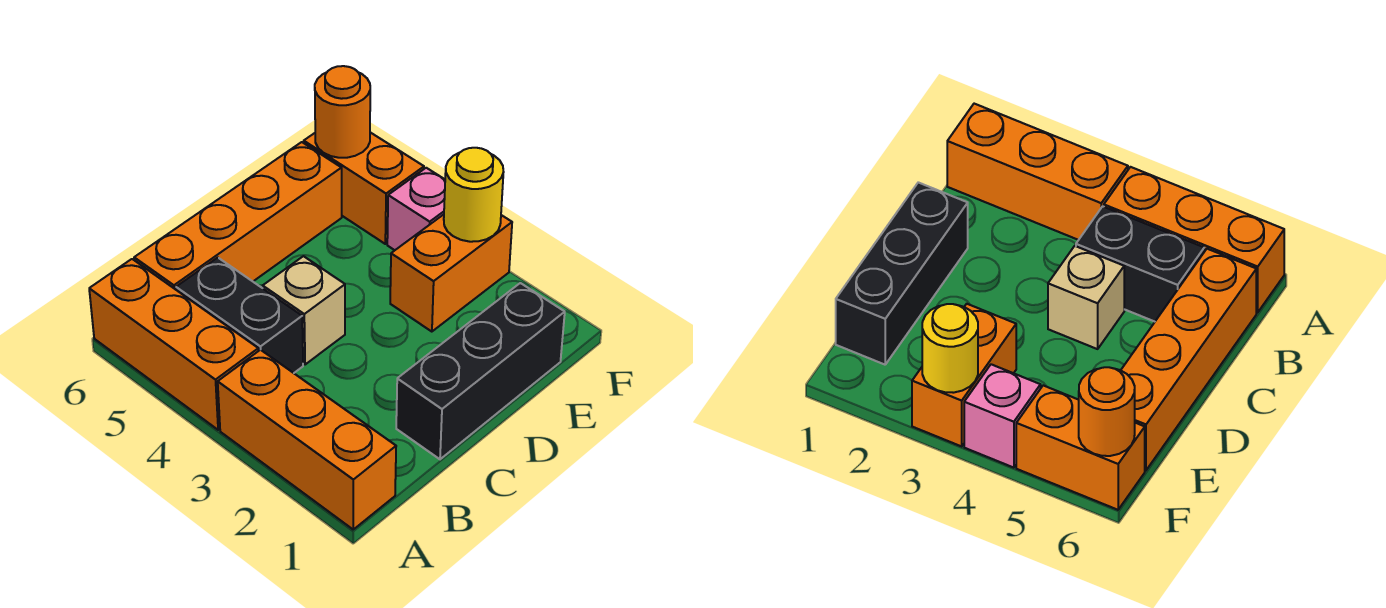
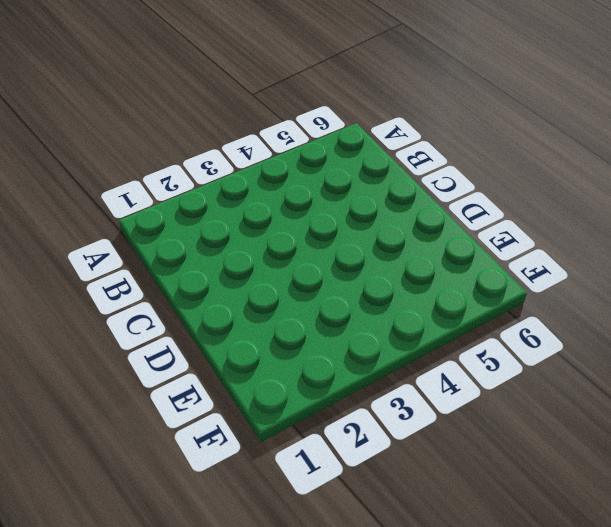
none -> orange 1x3 brick [218,350,396,529]
none -> orange 1x3 brick [89,259,258,430]

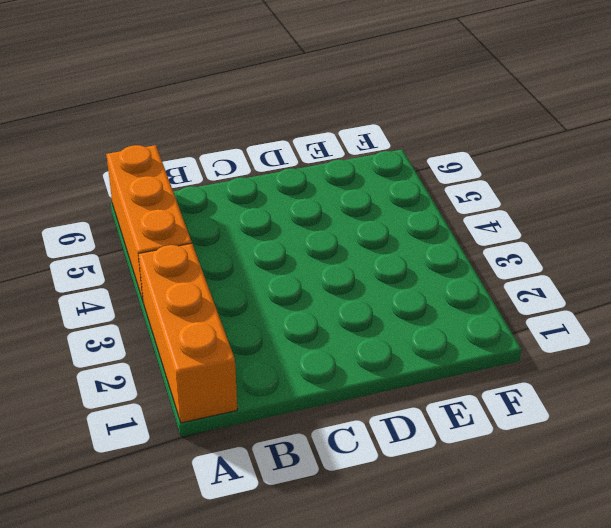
none -> black 1x2 brick [176,258,303,373]
none -> orange 1x4 brick [134,142,342,290]

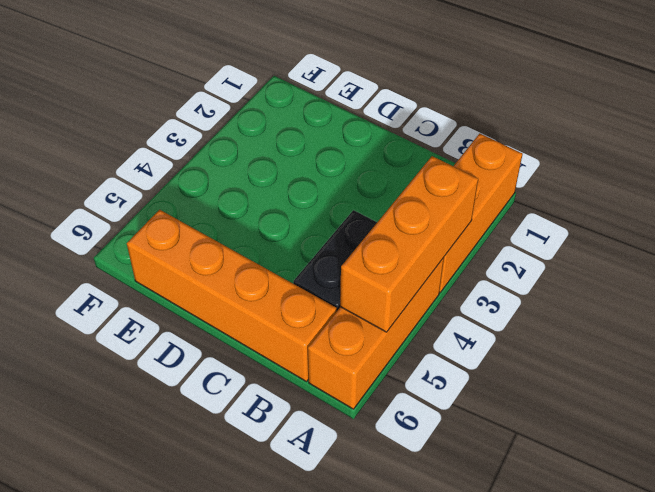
orange 1x3 brick [340,156,478,332] -> none
none -> black 1x3 brick [396,283,565,459]
none -> tan 1x1 brick [263,256,345,364]

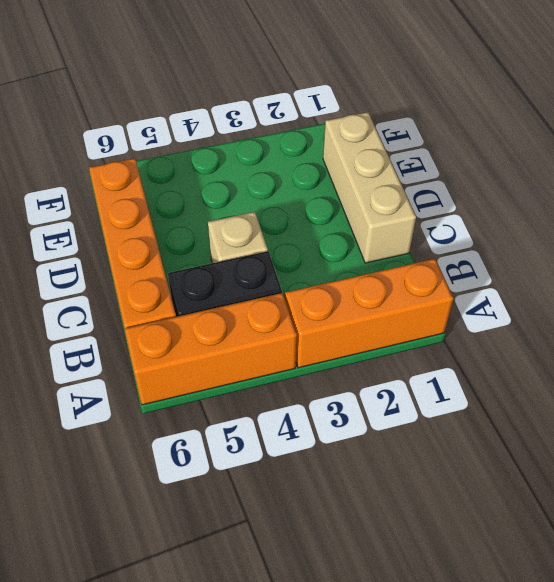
tan 1x3 brick [323,112,416,263] -> black 1x3 brick [396,283,565,459]
none -> orange 1x2 brick [390,215,512,332]
none -> pink 1x1 brick [387,168,445,250]

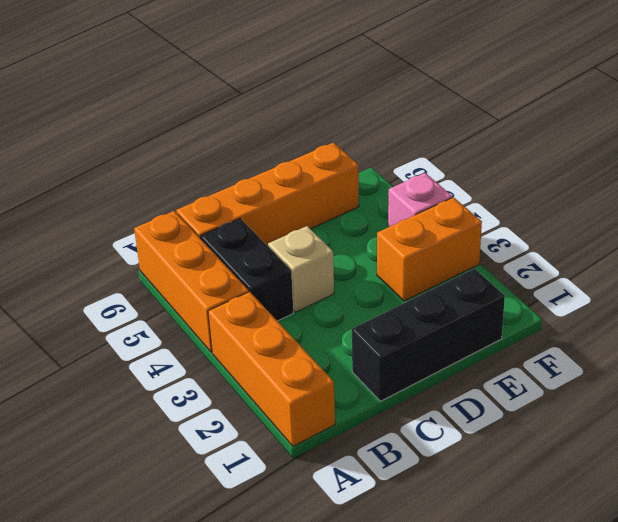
none -> orange 1x2 brick [304,132,424,244]
none -> yellow 1x1 round brick [444,148,503,242]

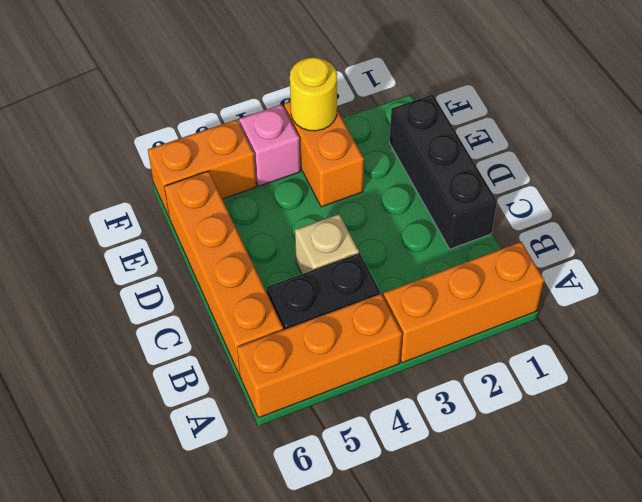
none -> orange 1x1 round brick [315,66,370,158]

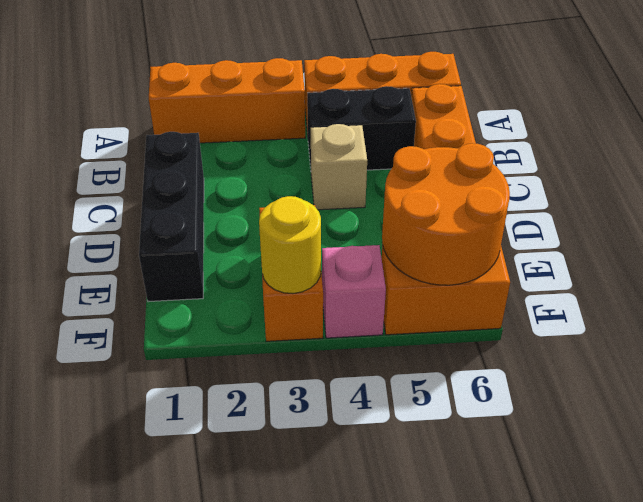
orange 2x2 round brick [382,143,510,285] -> orange 1x1 round brick [315,66,370,158]

